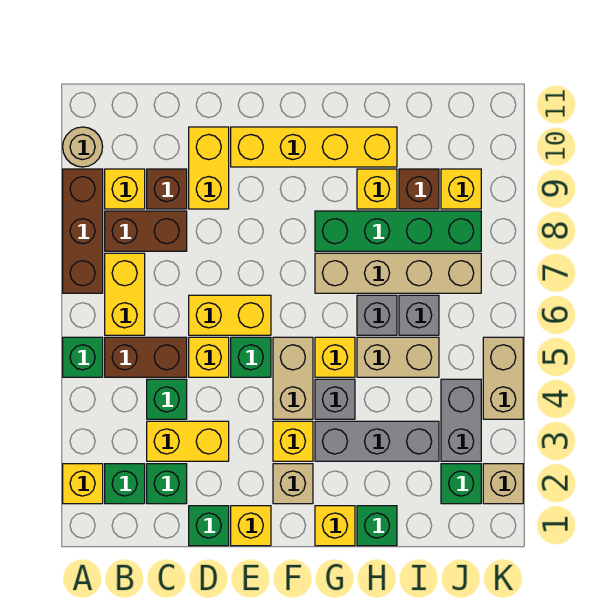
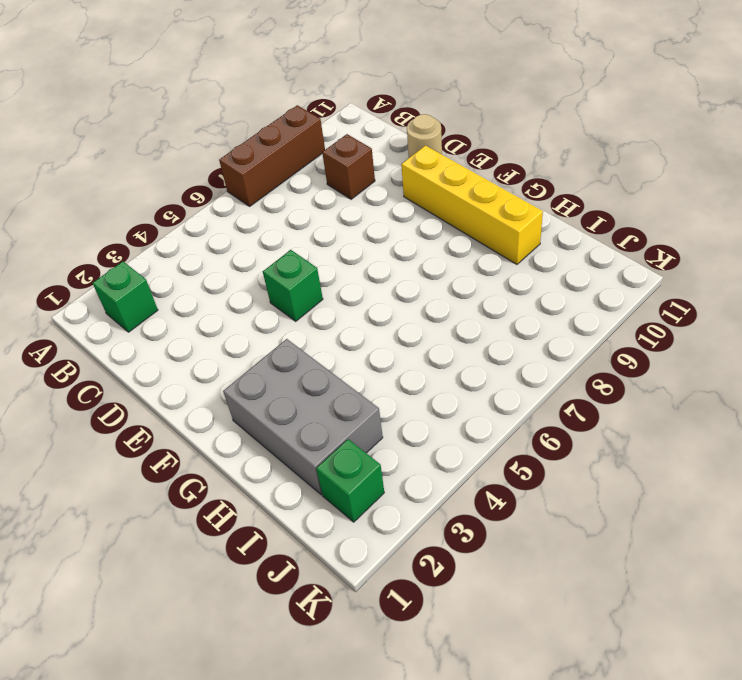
tan 1x1 round brick [407,114,442,158] -> tan 1x1 round brick moved to [63,127,103,167]
grey 2x3 brick [223,339,383,495] -> grey 1x3 brick [315,421,439,461]
none -> yellow 1x1 brick [63,464,103,504]
none -> green 1x1 brick [63,337,103,377]
none -> brown 1x2 brick [105,337,187,377]
none -> yellow 1x2 brick [105,253,145,335]

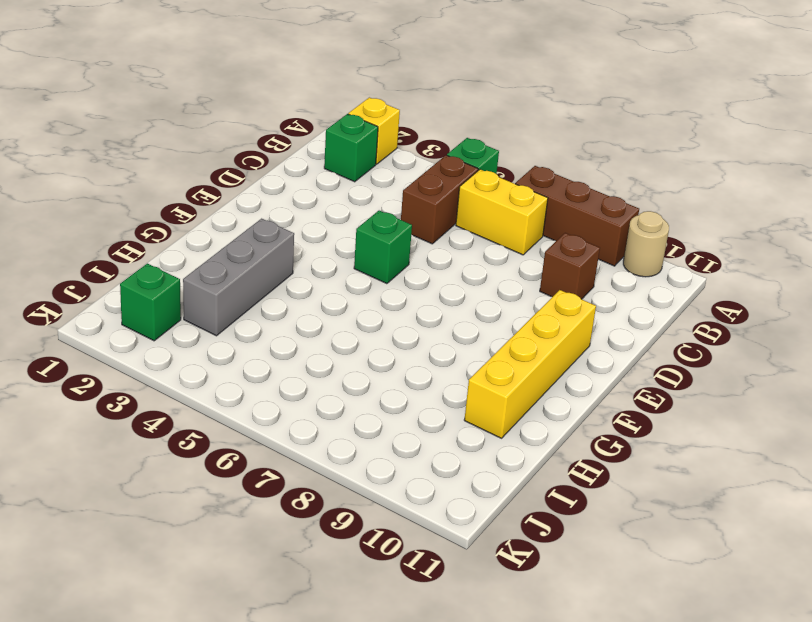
none -> brown 1x2 brick [105,211,187,251]
none -> yellow 1x1 brick [105,169,145,209]
none -> green 1x1 brick [147,464,187,504]
none -> yellow 1x2 brick [147,421,229,461]

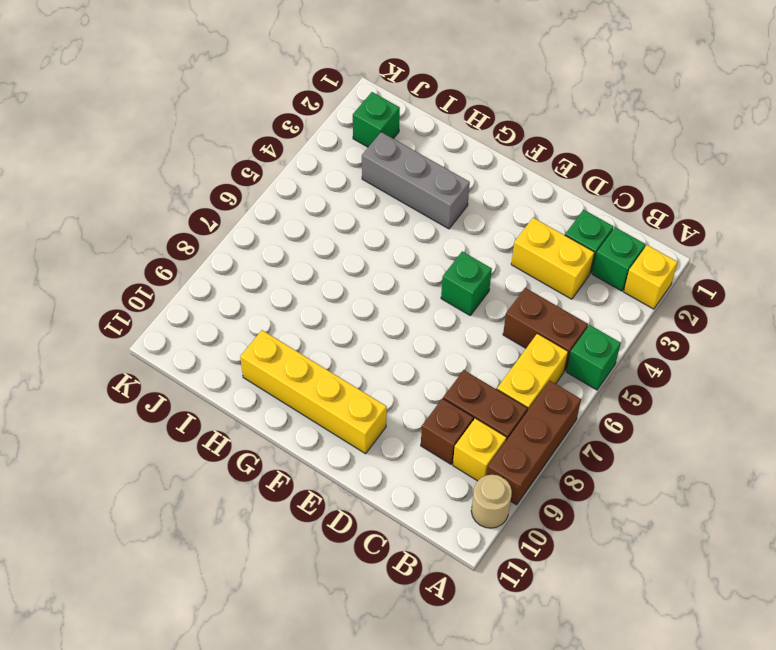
none -> green 1x1 brick [147,379,187,419]
none -> green 1x1 brick [189,506,229,546]
none -> yellow 1x1 brick [189,337,229,377]
none -> yellow 1x2 brick [189,295,271,335]

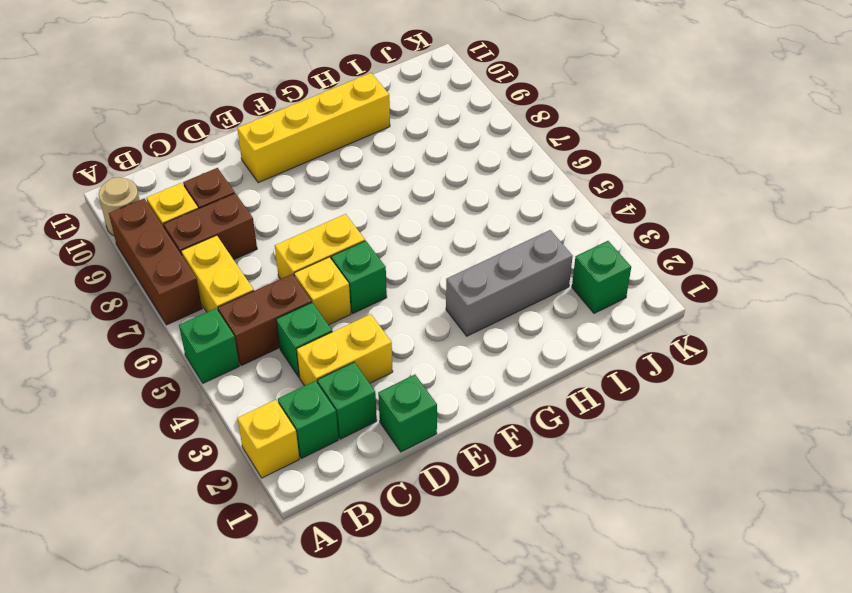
none -> yellow 1x2 brick [189,127,229,209]
none -> yellow 1x1 brick [231,506,271,546]
none -> tan 1x1 brick [273,464,313,504]
none -> yellow 1x1 brick [273,421,313,461]

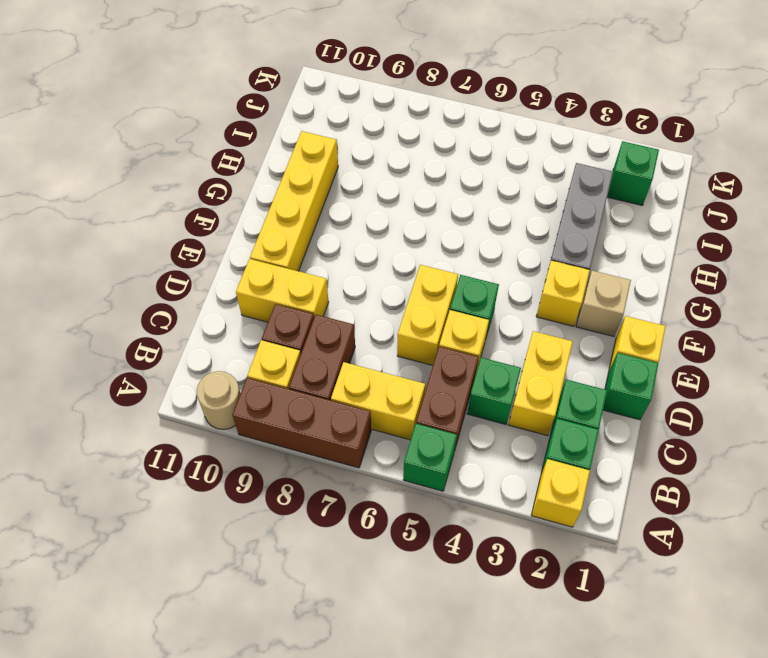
none -> tan 1x2 brick [273,337,313,419]
none -> yellow 1x1 brick [315,506,355,546]
none -> grey 1x1 brick [315,379,355,419]
none -> yellow 1x1 brick [315,337,355,377]

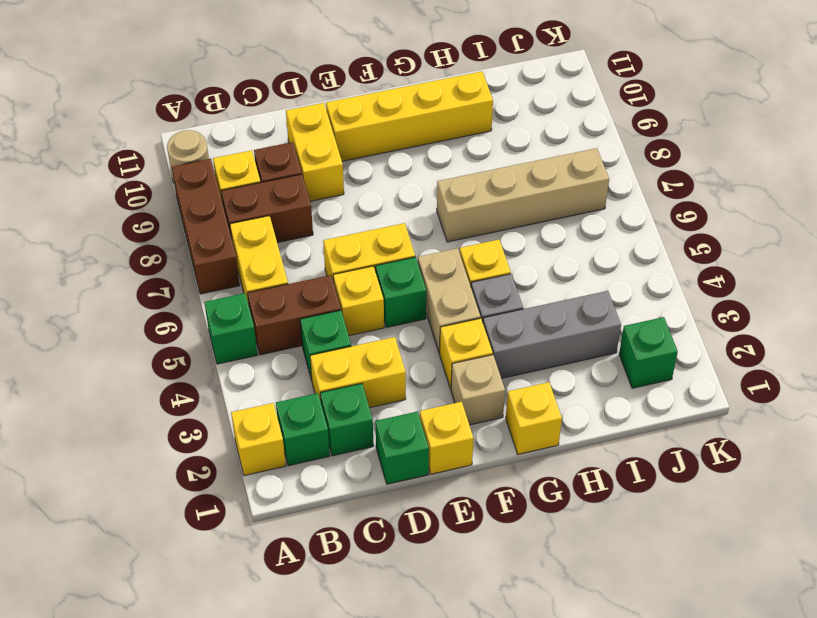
none -> green 1x4 brick [315,211,481,251]
none -> green 1x1 brick [357,506,397,546]
none -> tan 1x2 brick [357,337,439,377]
none -> grey 1x1 brick [357,295,397,335]

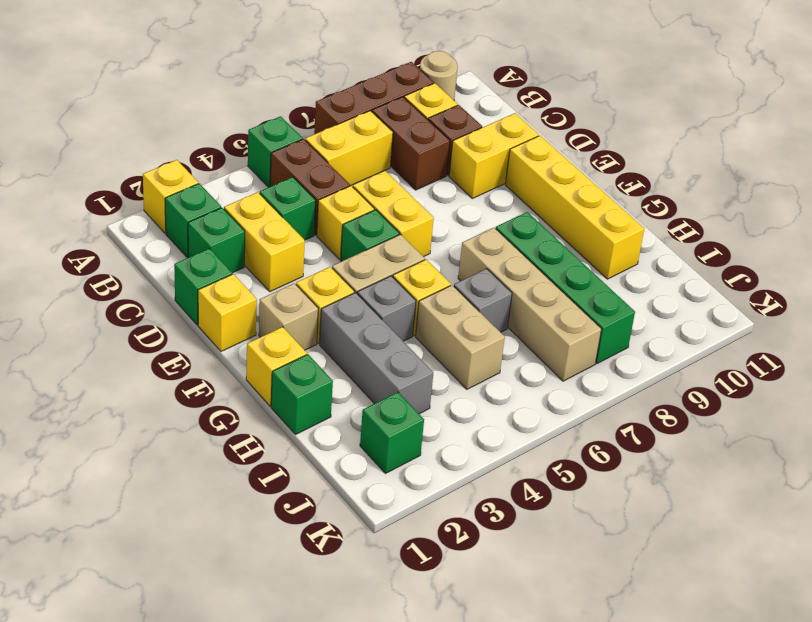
none -> yellow 1x1 brick [357,169,397,209]
none -> grey 1x1 brick [399,295,439,335]
none -> brown 1x1 brick [399,169,439,209]
none -> grey 1x2 brick [441,379,481,461]

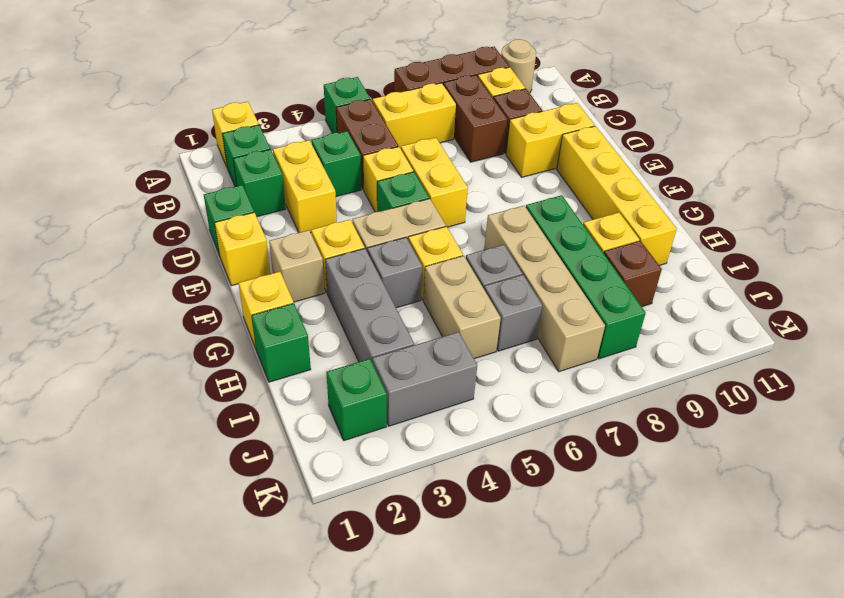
none -> yellow 1x1 brick [441,169,481,209]
none -> tan 1x1 brick [483,464,523,504]
none -> tan 1x2 brick [483,337,523,419]

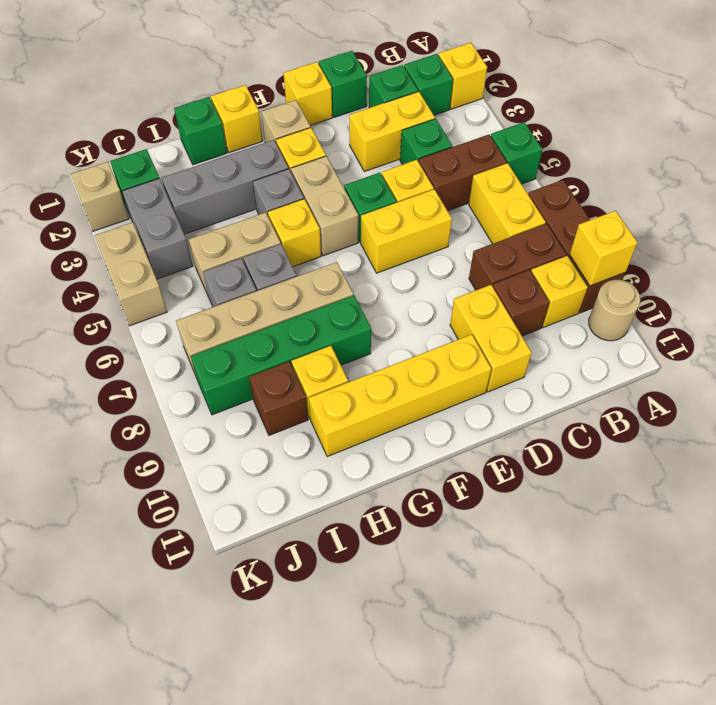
yellow 1x1 brick [569,211,638,286] -> yellow 1x1 brick moved to [441,169,481,209]

